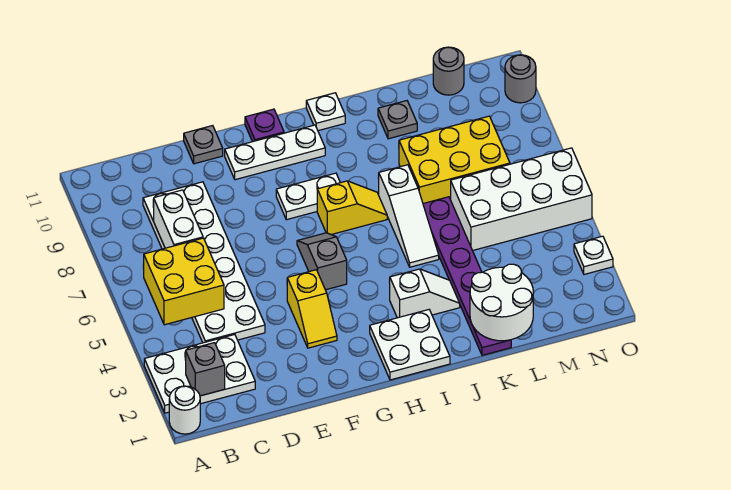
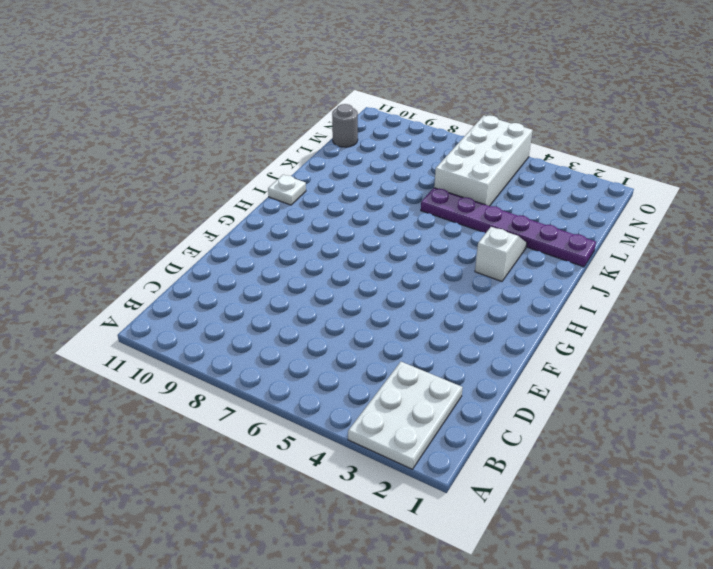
none -> white 1x1 round brick [169,386,200,434]
none -> white 2x6 plate [143,182,265,343]
none -> grey 1x1 plate [184,126,223,164]

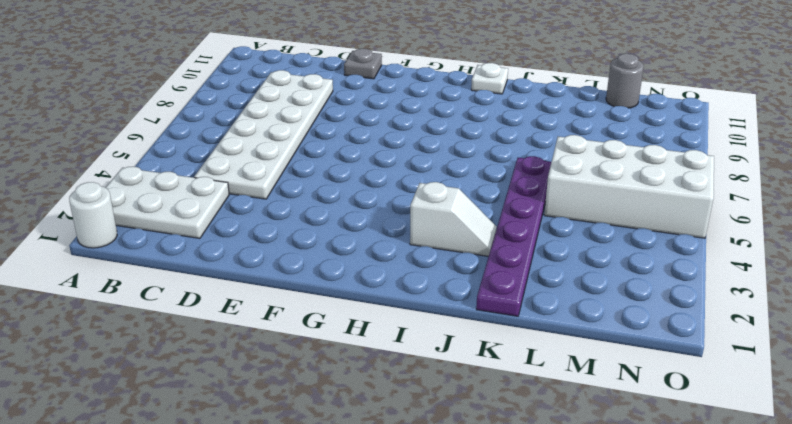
none -> yellow 1x2 slope [287,270,337,348]
none -> white 1x3 plate [225,125,325,180]
none -> grey 1x2 slope [297,233,347,290]

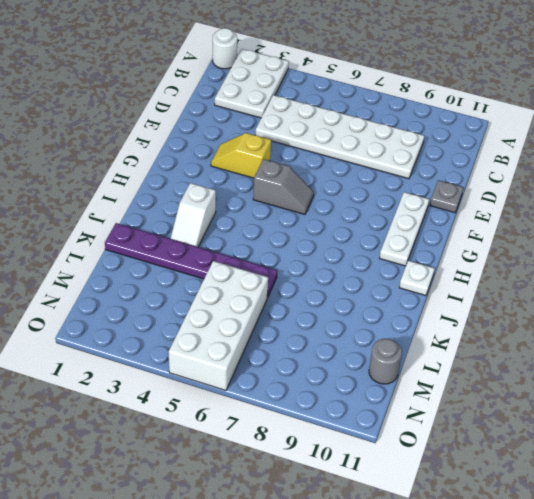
none -> white 1x2 plate [276,173,340,220]
none -> purple 1x1 plate [245,109,284,142]
none -> white 2x2 plate [370,310,450,380]

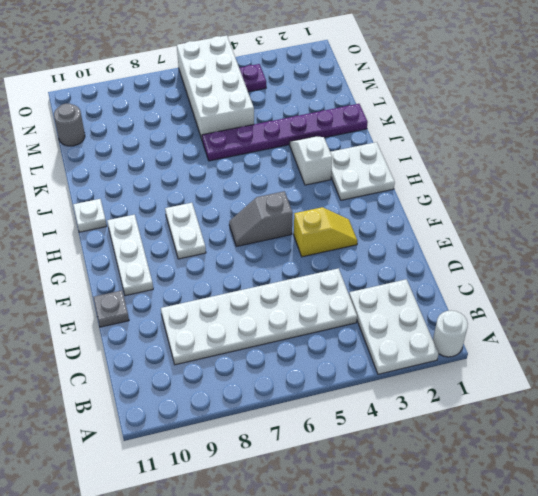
purple 1x1 plate [239,64,266,92] -> purple 1x1 plate moved to [245,109,284,142]
none -> yellow 1x2 slope [317,181,387,235]
none -> white 1x3 slope [379,165,439,267]
none -> yellow 2x3 brick [399,116,510,203]

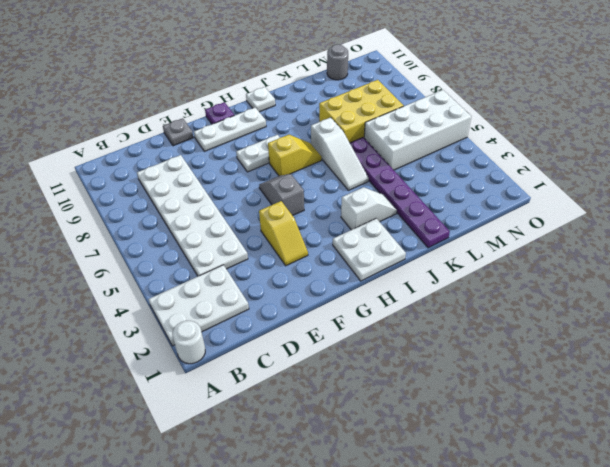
none -> grey 1x1 plate [378,101,417,139]
none -> white 1x1 plate [574,236,613,274]
none -> grey 1x1 round brick [505,55,536,103]

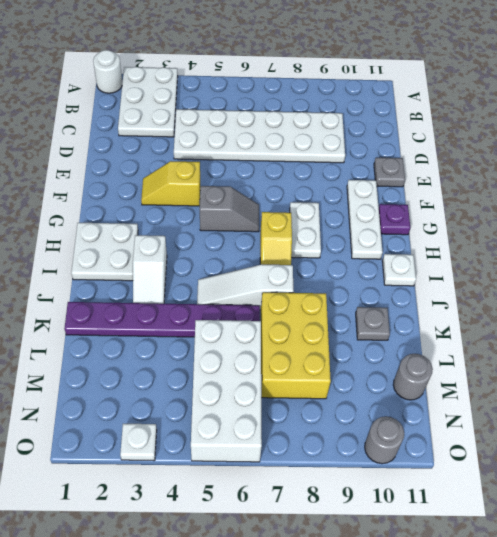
none -> grey 1x1 brick [186,343,225,396]
none -> yellow 2x2 brick [143,238,224,325]
none -> white 1x2 brick [153,190,203,248]

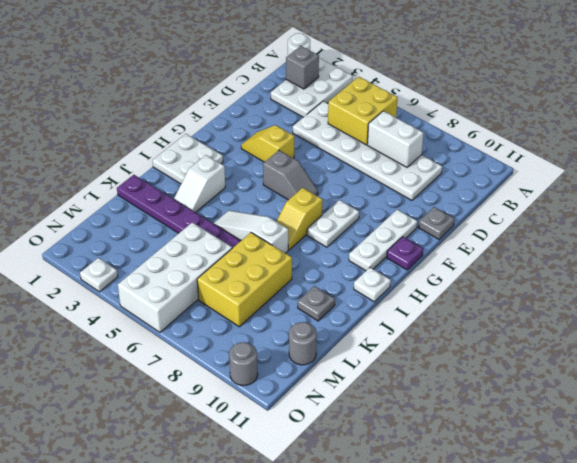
none -> white 2x2 round brick [470,264,533,341]

